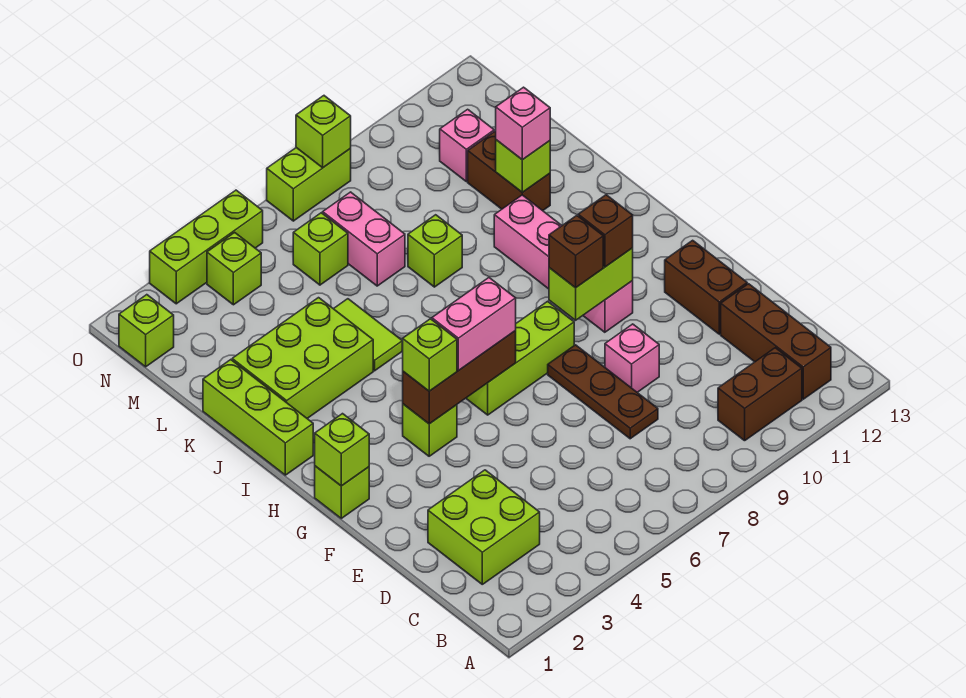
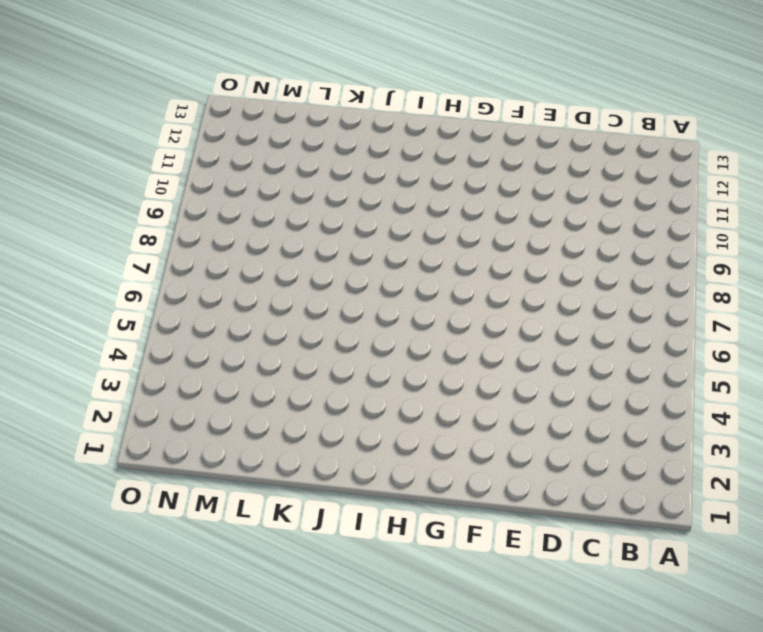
none -> brown 1x2 brick [718,348,802,441]
none -> brown 1x3 brick [721,284,831,399]
none -> lime 2x2 brick [428,470,540,584]
none -> brown 1x3 plate [548,345,658,439]

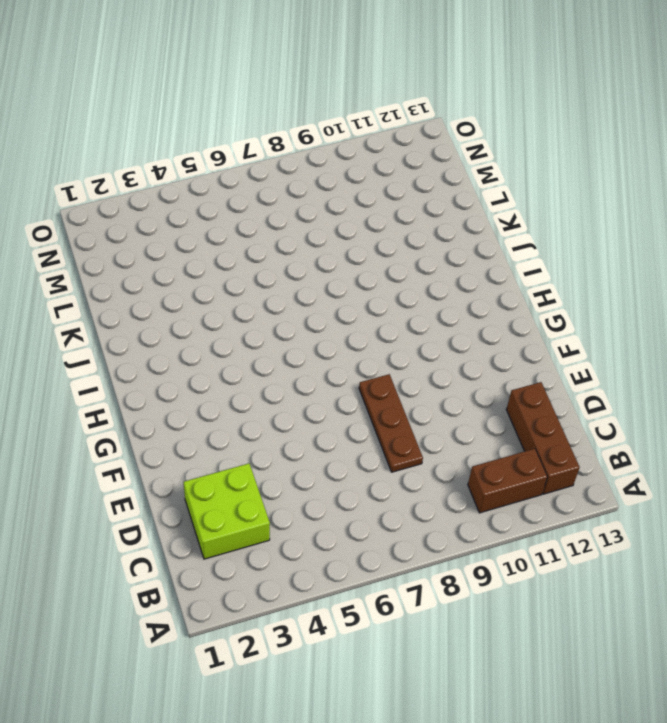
none -> pink 1x1 brick [605,324,659,392]
none -> brown 1x2 brick [665,240,747,334]
none -> lime 1x1 brick [315,466,369,518]
none -> lime 1x1 brick [403,404,457,456]

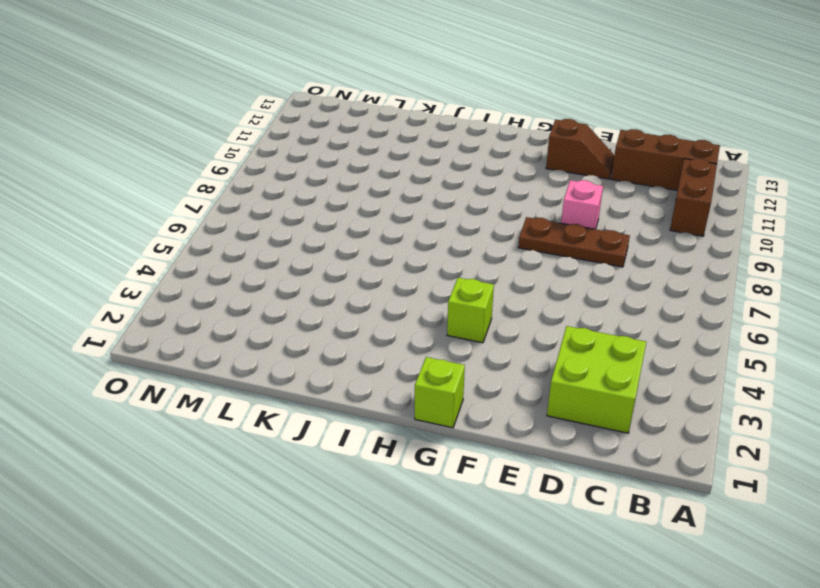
brown 1x2 slope [546,119,615,179] -> brown 1x2 brick [665,240,747,334]
none -> lime 1x3 brick [466,301,574,415]
none -> pink 1x4 brick [494,195,633,332]
none -> lime 1x3 brick [203,360,313,475]
none -> lime 2x3 brick [232,298,373,418]

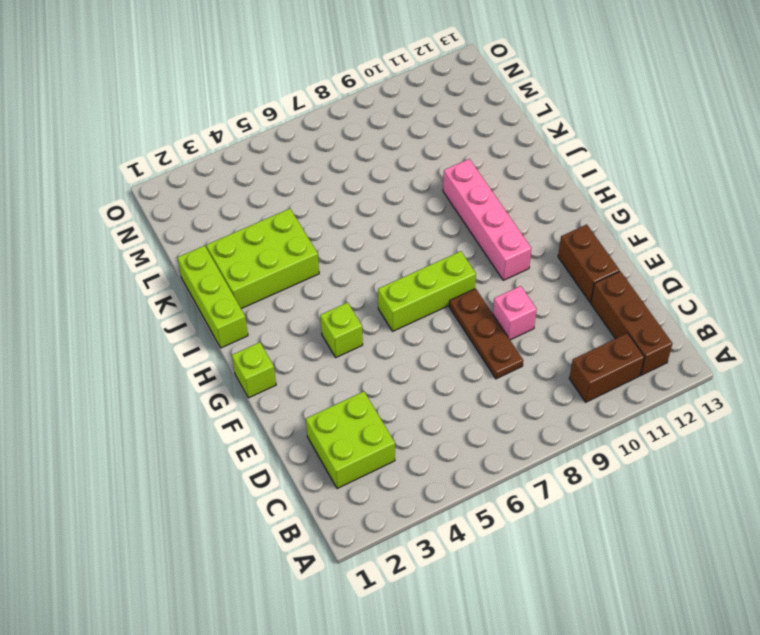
none -> lime 1x2 tile [334,299,402,371]
none -> lime 1x1 brick [408,215,462,287]
none -> brown 1x2 brick [468,131,550,211]
none -> pink 1x2 brick [323,192,405,286]

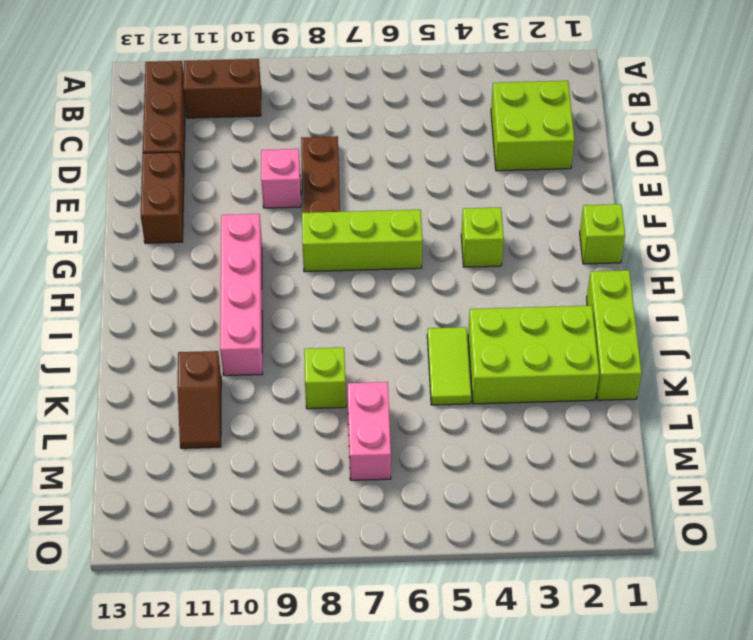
brown 1x2 slope [177,351,221,448] -> brown 1x2 brick [468,131,550,211]
none -> lime 1x1 brick [293,213,348,285]
none -> pink 1x1 brick [440,109,494,182]
none -> lime 1x1 brick [119,295,174,367]
none -> lime 1x1 brick [207,233,261,305]

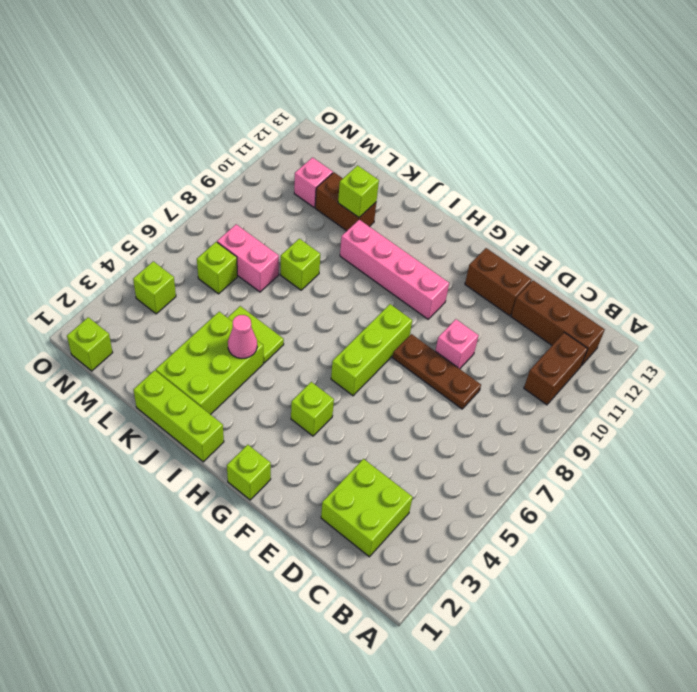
pink 1x1 cone [228,315,257,359] -> none
none -> lime 1x3 brick [150,190,263,304]
none -> lime 1x2 brick [267,148,351,221]
none -> lime 1x1 brick [315,414,369,486]
none -> brown 1x3 brick [403,331,516,424]

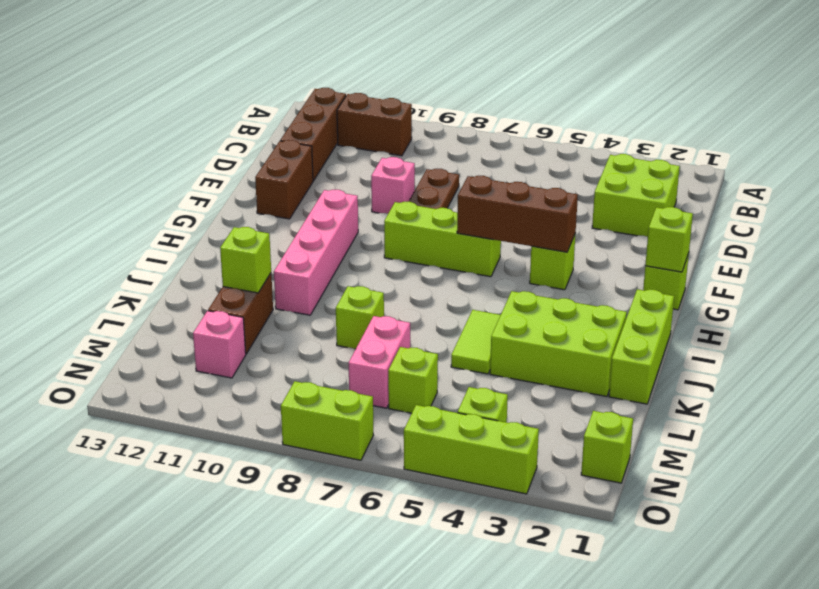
none -> lime 1x2 brick [549,248,633,320]
none -> lime 1x1 brick [296,96,351,168]
none -> lime 1x1 brick [403,319,457,391]
none -> pink 1x2 brick [432,278,516,370]

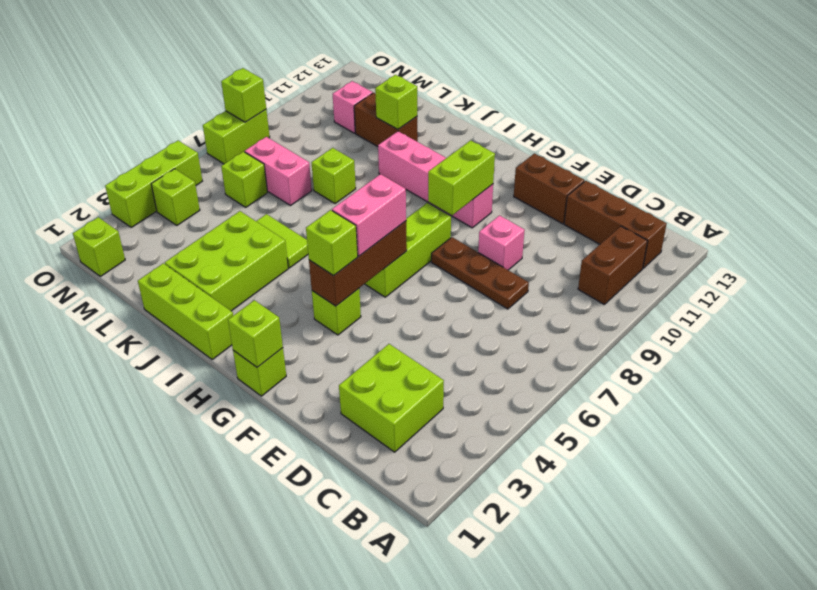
none -> brown 1x1 brick [549,216,603,288]
none -> brown 1x1 brick [578,195,633,267]
none -> pink 1x1 brick [496,87,550,160]

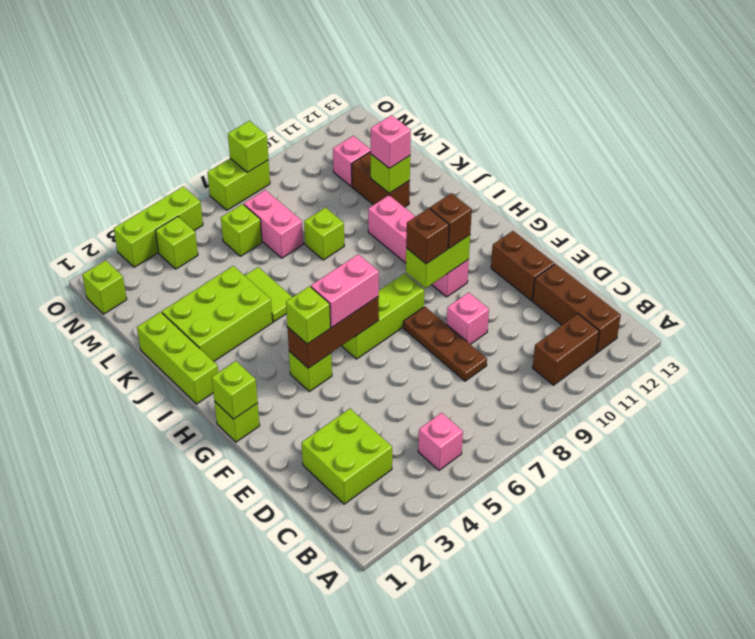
pink 1x1 brick [418,413,463,470] -> none

